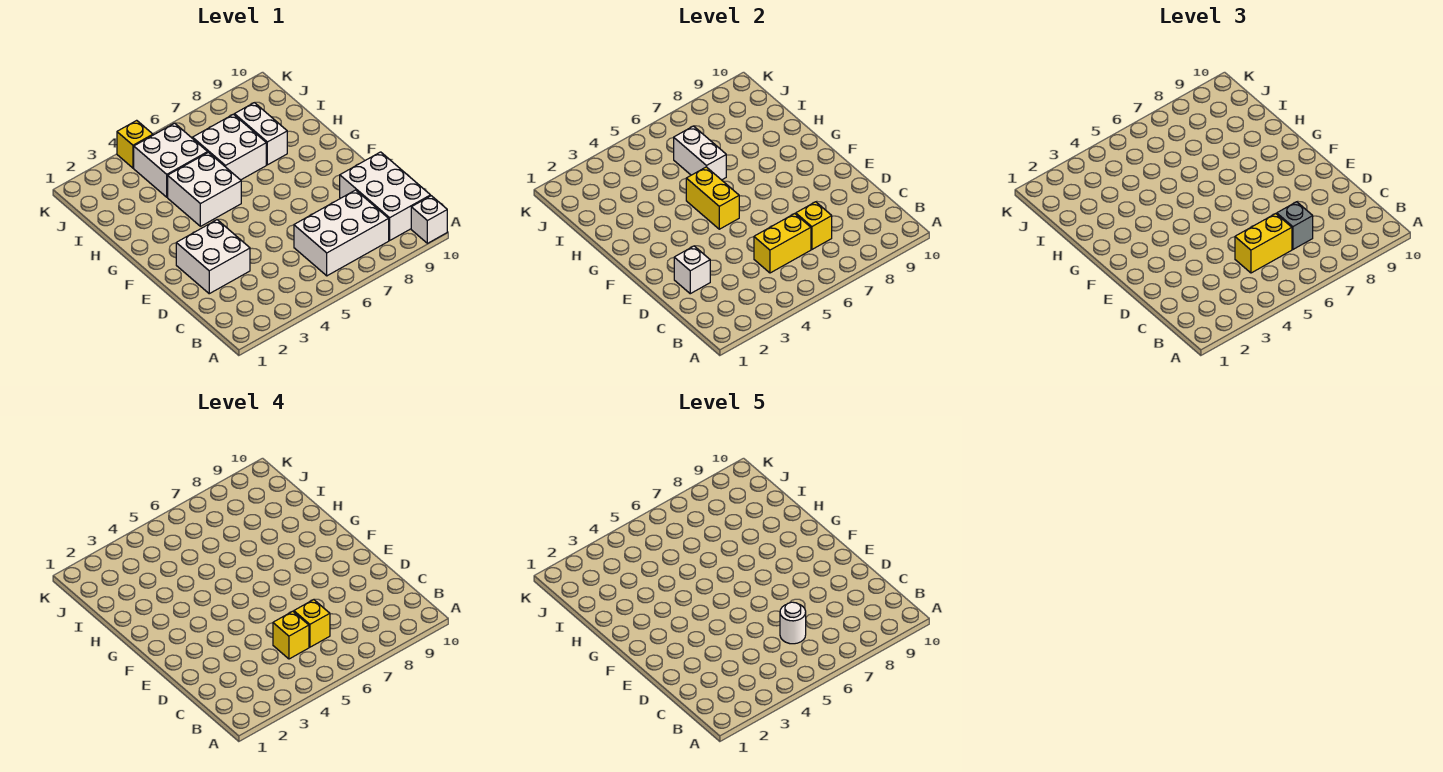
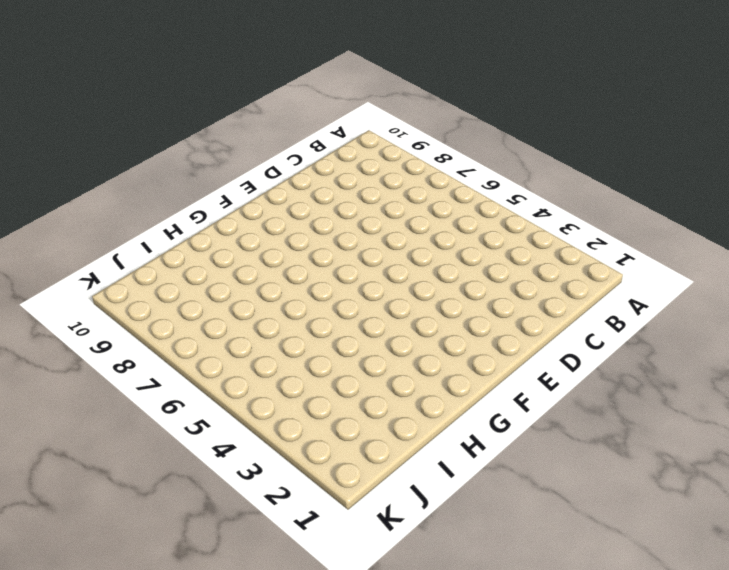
none -> white 1x1 brick [411,196,447,243]
none -> white 2x3 brick [294,190,389,276]
none -> white 2x3 brick [340,152,431,240]

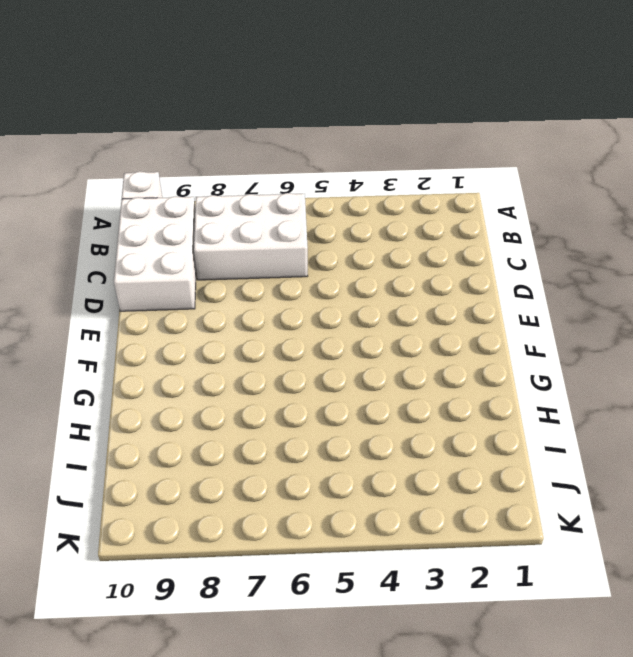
none -> white 2x2 brick [176,220,250,294]
none -> white 2x2 brick [168,152,241,226]
none -> white 2x2 brick [193,114,266,180]

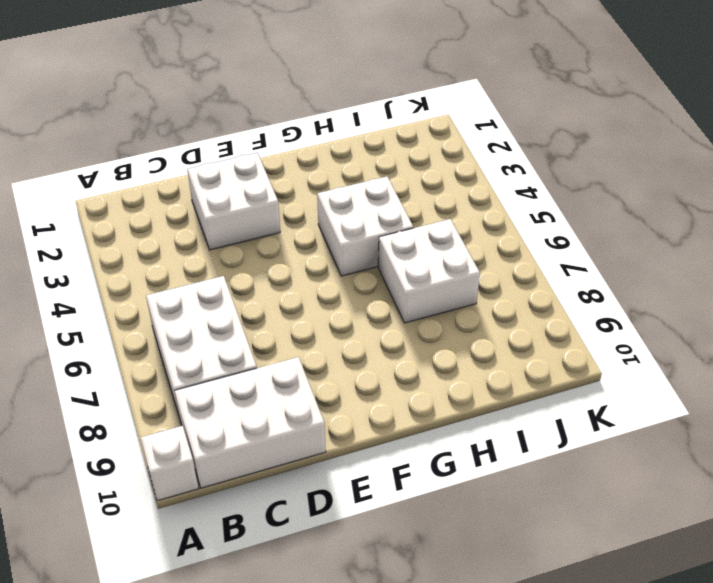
none -> white 1x2 brick [234,103,287,165]
none -> white 2x2 brick [134,123,208,197]
none -> yellow 1x1 brick [117,120,153,168]

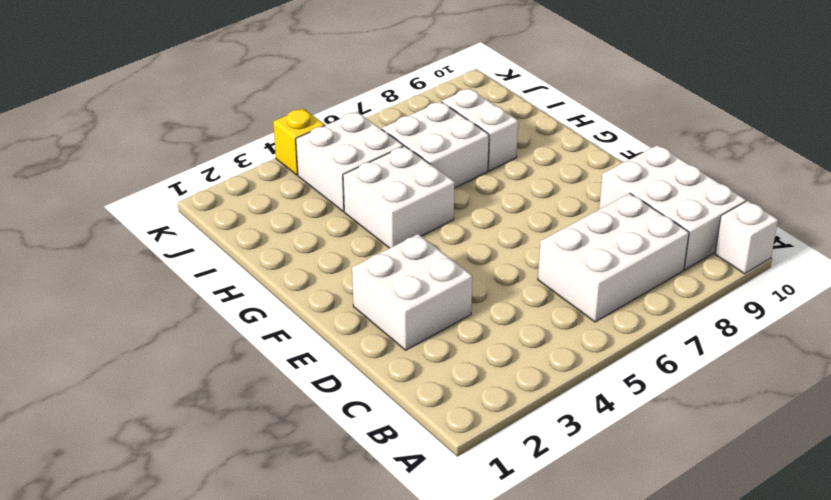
none -> yellow 1x2 brick [754,214,811,273]
none -> yellow 1x1 brick [796,202,832,249]
none -> white 1x1 brick [674,246,710,294]

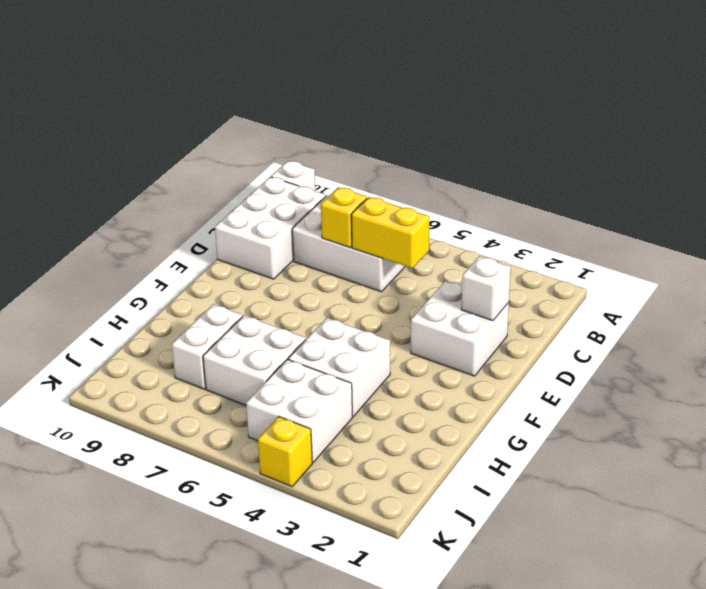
none -> yellow 1x2 brick [686,167,739,229]
none -> white 1x2 brick [674,126,726,180]
none -> yellow 1x2 brick [1235,214,1292,273]

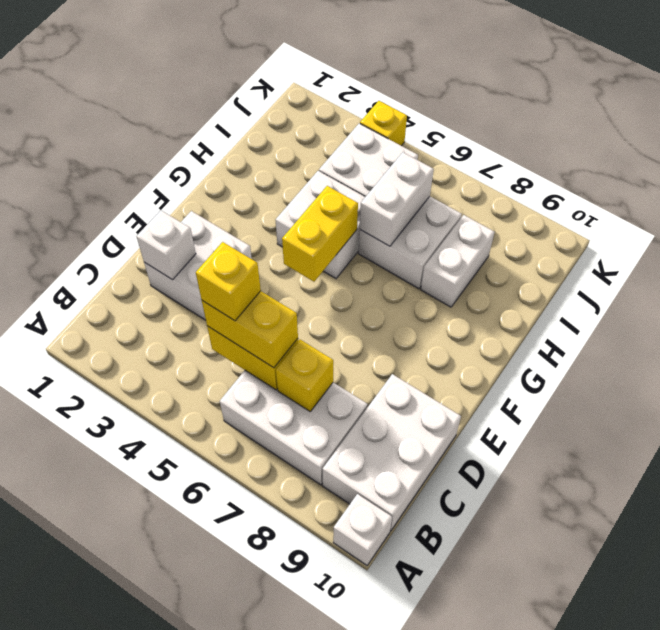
none -> grey 1x1 brick [1277,202,1313,249]
none -> yellow 1x1 brick [294,600,330,647]
none -> white 1x1 round brick [780,602,806,644]

